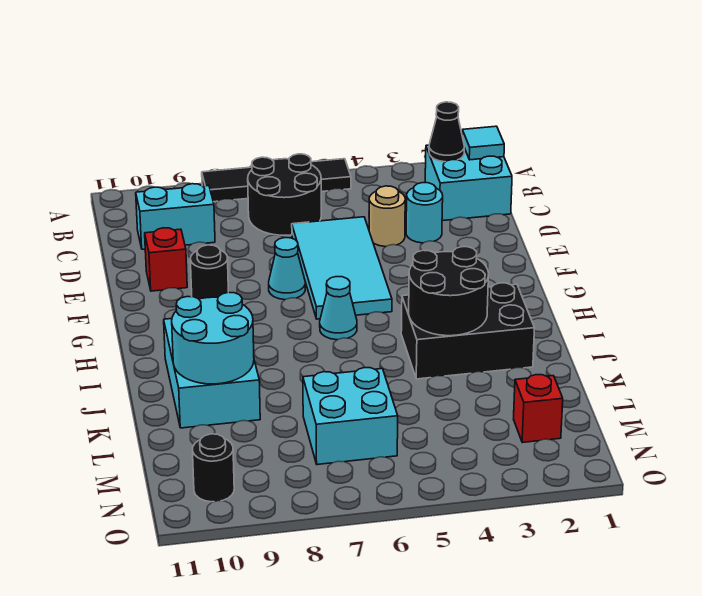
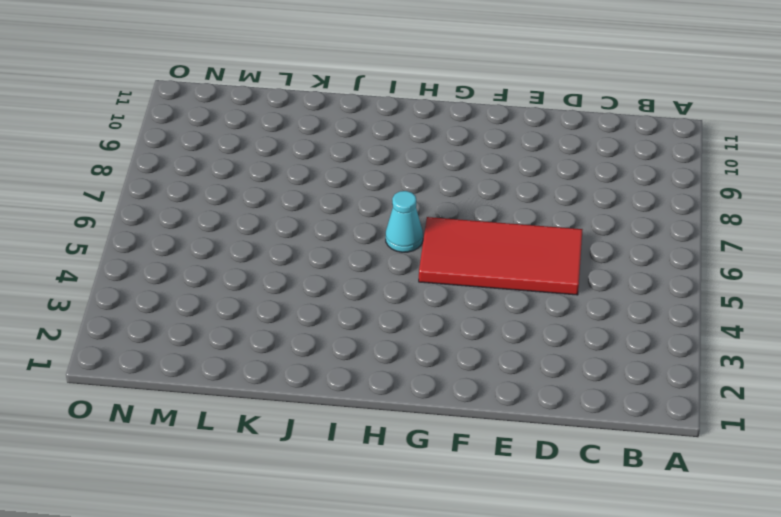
red 2x4 tile [419,217,583,295] -> cyan 2x4 tile [292,217,392,319]
none -> black 1x4 tile [202,159,351,202]
none -> cyan 2x2 brick [425,145,512,221]
none -> black 2x2 round brick [248,154,321,235]

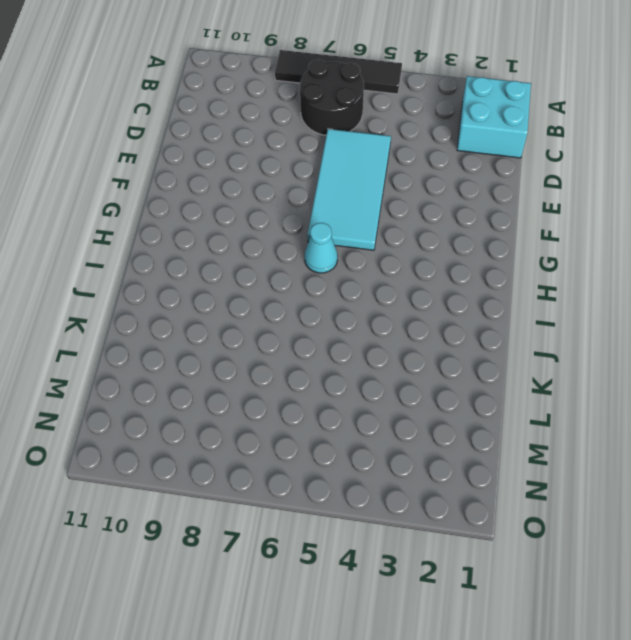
none -> cyan 1x2 brick [136,184,215,249]
none -> cyan 1x1 round brick [406,183,443,243]
none -> tan 1x1 round brick [369,186,405,247]

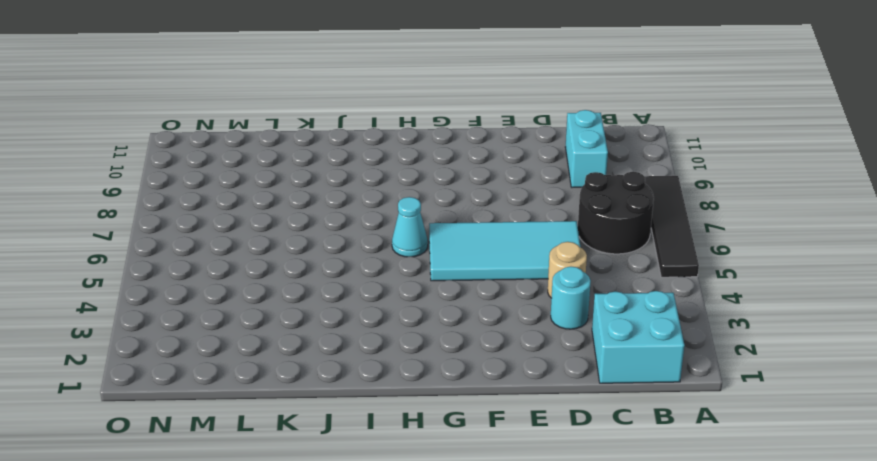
none -> red 1x1 brick [145,228,187,291]
none -> cyan 1x1 cone [269,238,305,300]
none -> black 1x1 round brick [190,245,228,299]

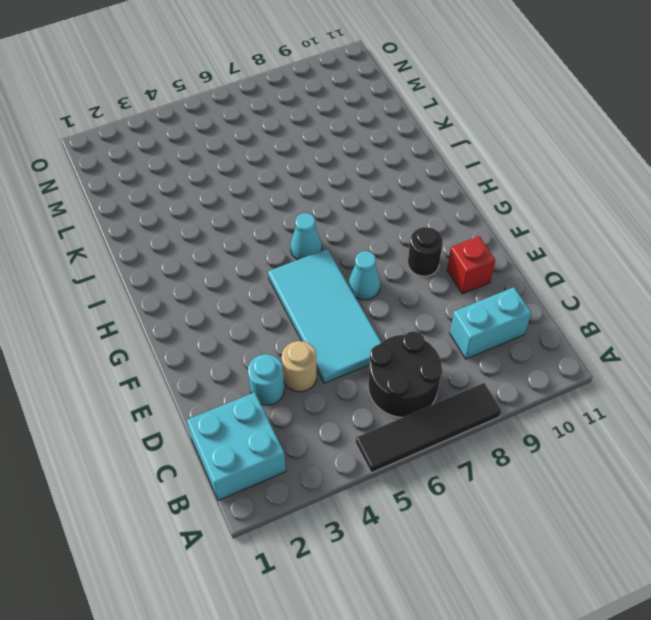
none -> black 2x3 brick [401,283,535,379]
none -> cyan 2x3 brick [164,319,260,428]
none -> cyan 2x2 brick [303,368,398,465]

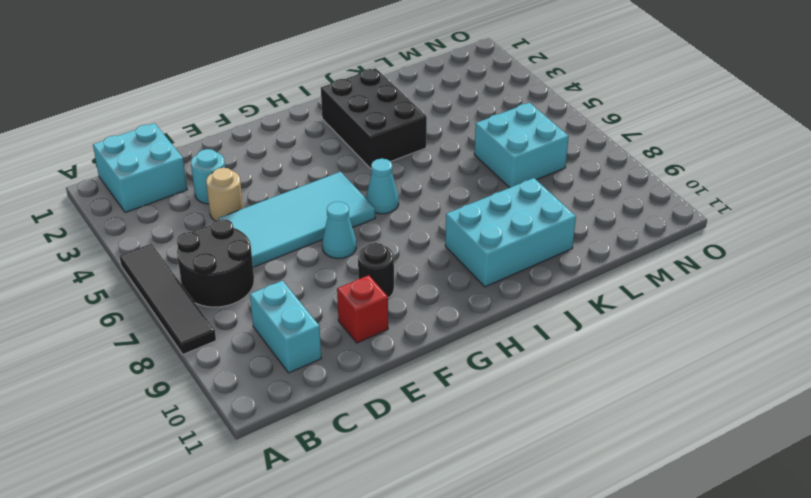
none -> red 1x1 brick [514,375,563,442]
none -> black 1x1 round brick [193,434,234,502]
none -> cyan 1x1 tile [462,126,504,160]

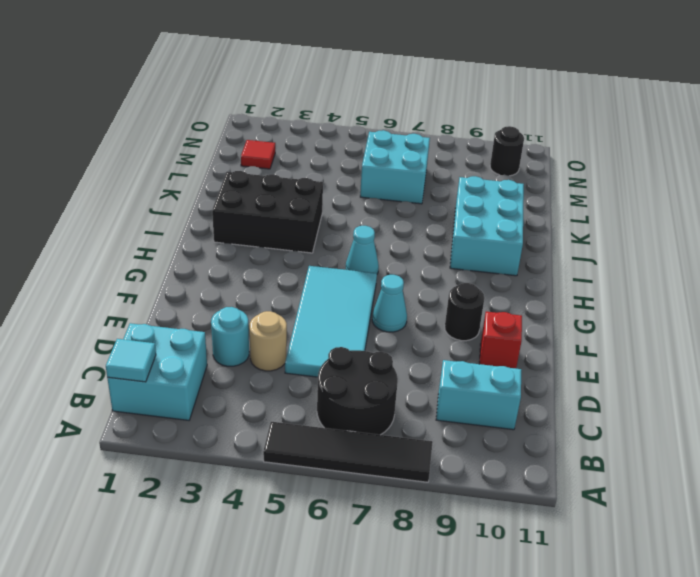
red 1x1 tile [241,140,275,169] -> red 1x1 brick [514,375,563,442]
none -> black 1x1 cone [429,102,464,162]
none -> black 2x2 round brick [409,247,489,336]
none -> cyan 2x2 round brick [172,292,254,384]

